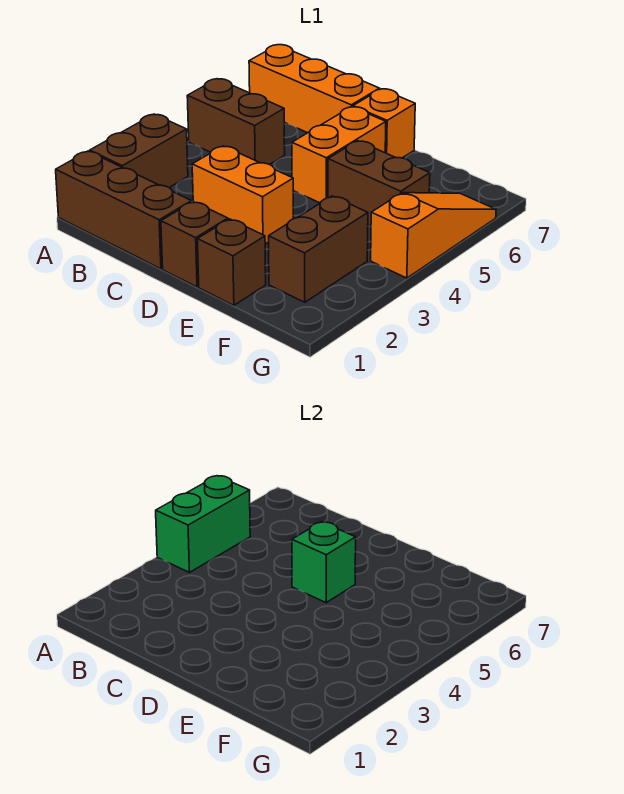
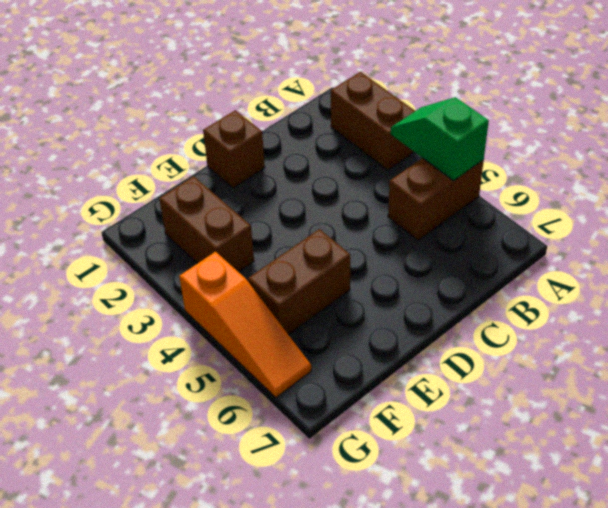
green 1x2 slope [391,97,489,181] -> green 1x2 brick [156,476,250,572]
none -> brown 1x3 brick [56,151,191,269]
none -> orange 1x3 brick [249,45,380,133]
none -> orange 1x2 brick [192,146,293,244]

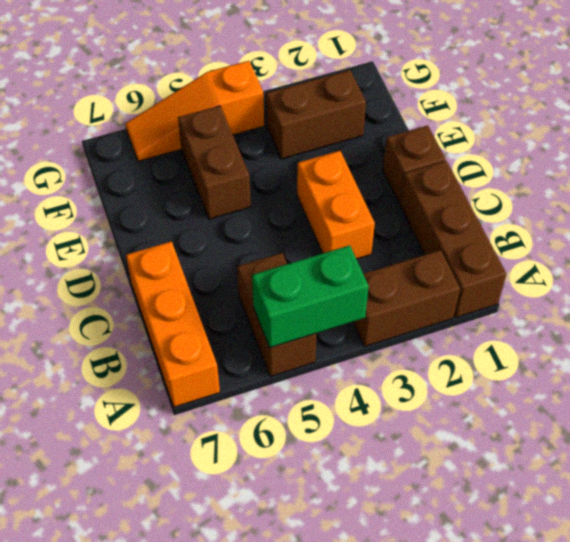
none -> orange 1x2 brick [292,107,386,203]
none -> orange 1x1 brick [353,89,415,158]
none -> brown 1x1 brick [198,219,266,305]

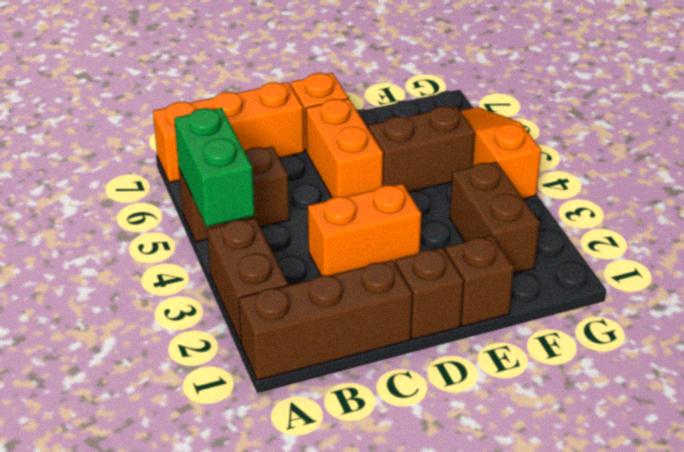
none -> green 1x1 brick [292,522,356,603]

